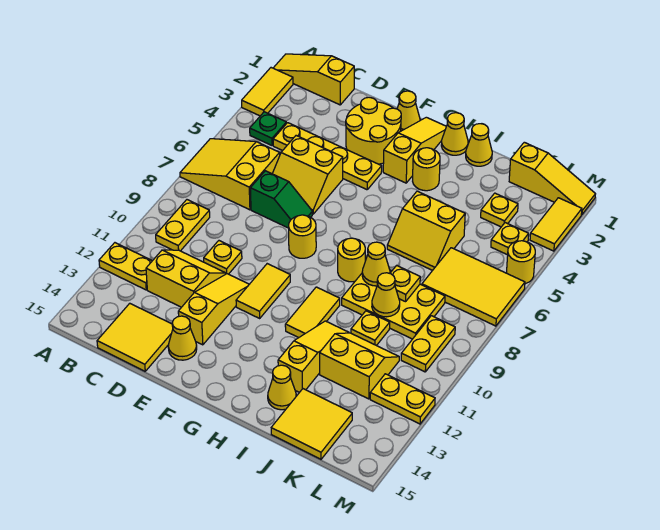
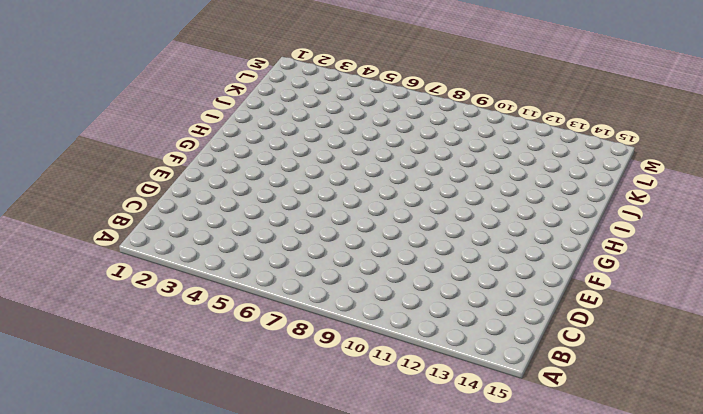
none -> yellow 1x3 slope [274,54,354,105]
none -> yellow 1x2 tile [242,68,293,116]
none -> yellow 2x3 slope [180,139,280,210]
none -> yellow 1x2 plate [99,243,152,290]

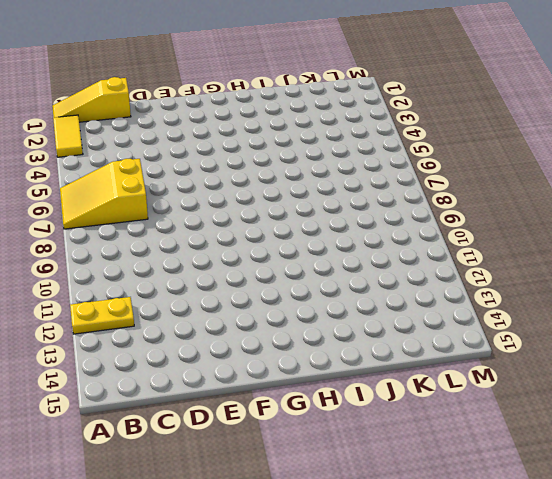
none -> green 1x1 plate [250,112,286,145]
none -> yellow 1x2 plate [156,200,210,251]
none -> yellow 1x4 plate [273,123,382,190]
none -> yellow 2x2 slope [146,250,226,307]

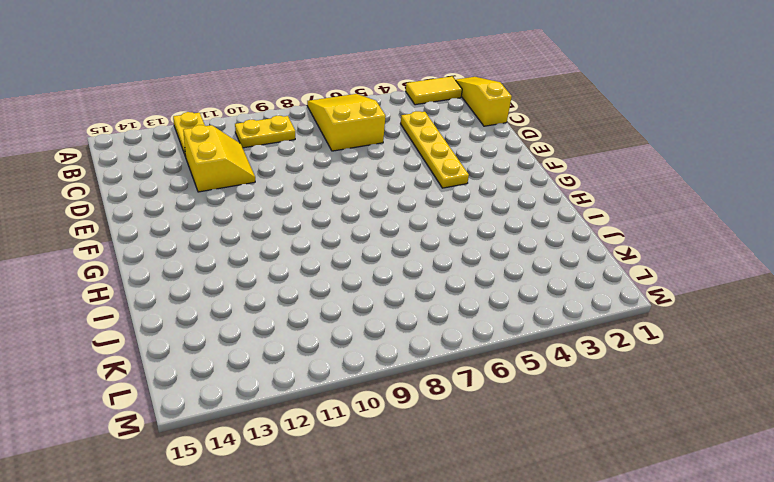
none -> green 1x1 plate [250,112,286,145]
none -> yellow 2x2 tile [97,303,173,371]
none -> yellow 2x2 slope [272,136,343,214]
none -> green 1x2 slope [250,171,312,228]

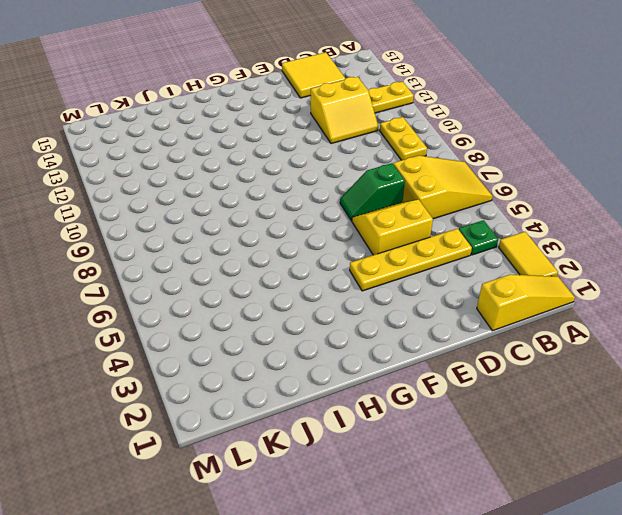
none -> yellow 1x1 plate [204,241,242,274]
none -> yellow 2x2 round brick [346,97,401,164]
none -> yellow 1x3 slope [178,274,249,345]
none -> yellow 1x1 cone [168,316,197,360]

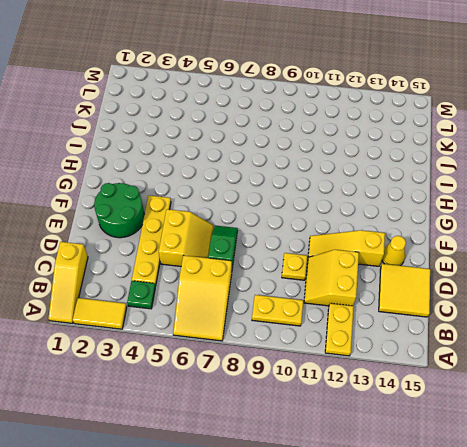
green 2x2 round brick [94,183,144,238] -> yellow 2x2 round brick [346,97,401,164]
none -> yellow 1x1 cone [397,91,420,131]
none -> yellow 1x1 round brick [289,215,316,258]
none -> yellow 1x2 tile [236,264,290,318]
none -> yellow 1x3 slope [383,117,446,183]

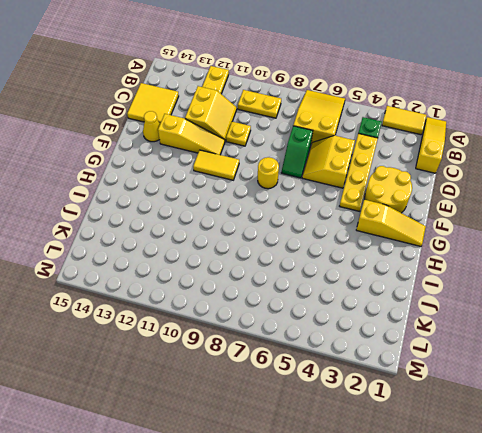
none -> yellow 1x1 cone [397,91,420,131]
none -> yellow 1x1 cone [441,113,468,155]
none -> yellow 1x1 round brick [413,148,440,191]
none -> yellow 1x1 round brick [338,238,365,282]

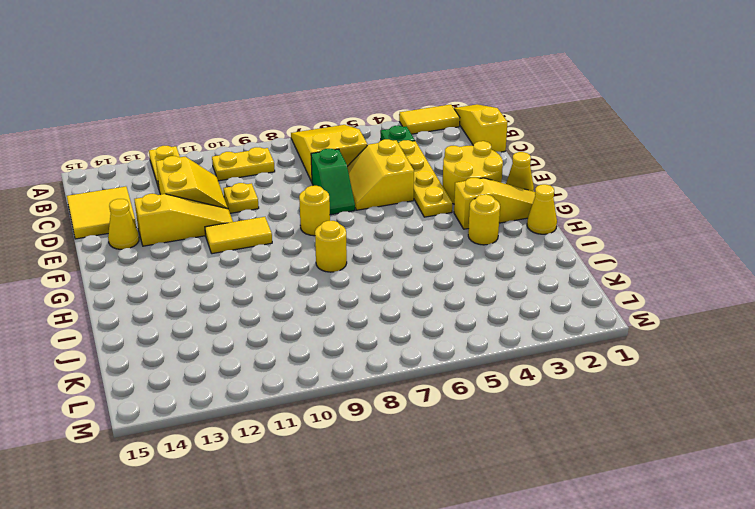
none -> yellow 1x2 tile [285,287,340,338]
none -> yellow 1x1 cone [466,124,492,166]
none -> yellow 2x2 slope [387,191,465,271]
none -> yellow 2x3 plate [342,270,445,339]

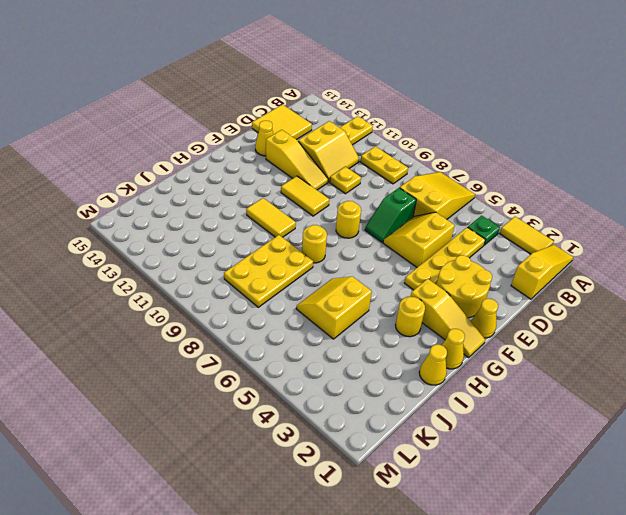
none -> yellow 1x3 slope [278,321,349,392]
none -> yellow 1x1 cone [268,365,296,410]
none -> yellow 1x1 plate [351,311,390,346]
none -> yellow 2x2 slope [320,333,399,399]

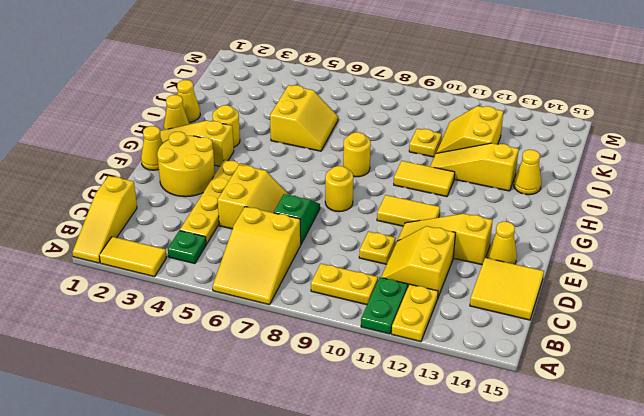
green 1x2 plate [361,277,408,334] -> none
none -> yellow 2x3 plate [342,270,445,339]
none -> yellow 2x2 tile [271,389,352,459]
none -> yellow 1x3 slope [509,142,595,215]
none -> yellow 1x1 plate [481,193,518,227]

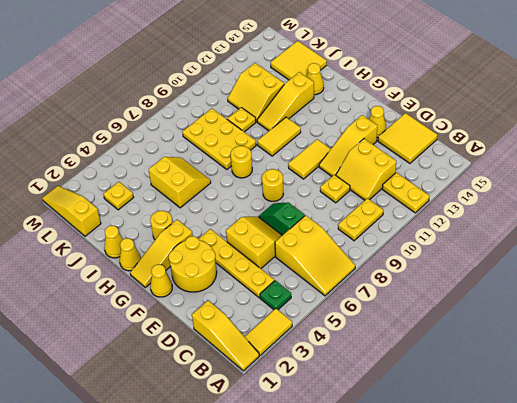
none -> yellow 2x3 tile [422,248,525,326]
none -> yellow 1x1 plate [491,223,529,255]
none -> yellow 1x2 plate [401,316,455,372]
none -> yellow 1x2 plate [370,374,435,424]

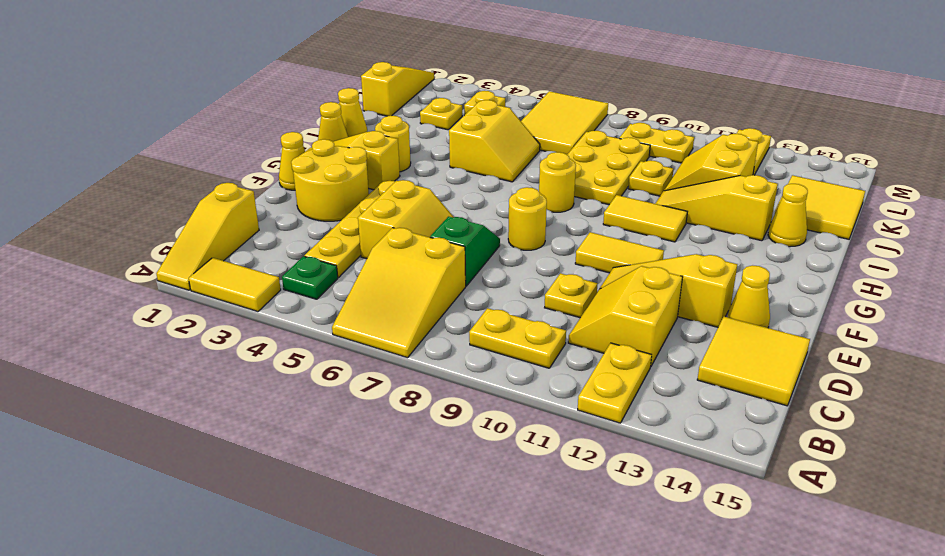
none -> yellow 1x2 tile [530,198,582,251]
none -> yellow 1x1 round brick [507,241,535,284]
none -> yellow 1x1 cone [362,242,390,286]
none -> yellow 1x1 plate [390,265,420,302]

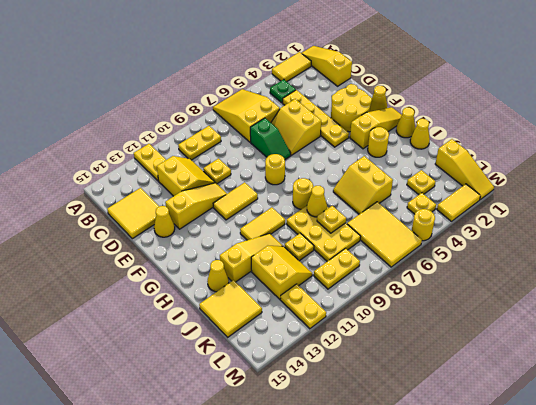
none -> yellow 1x1 cone [372,273,400,317]

